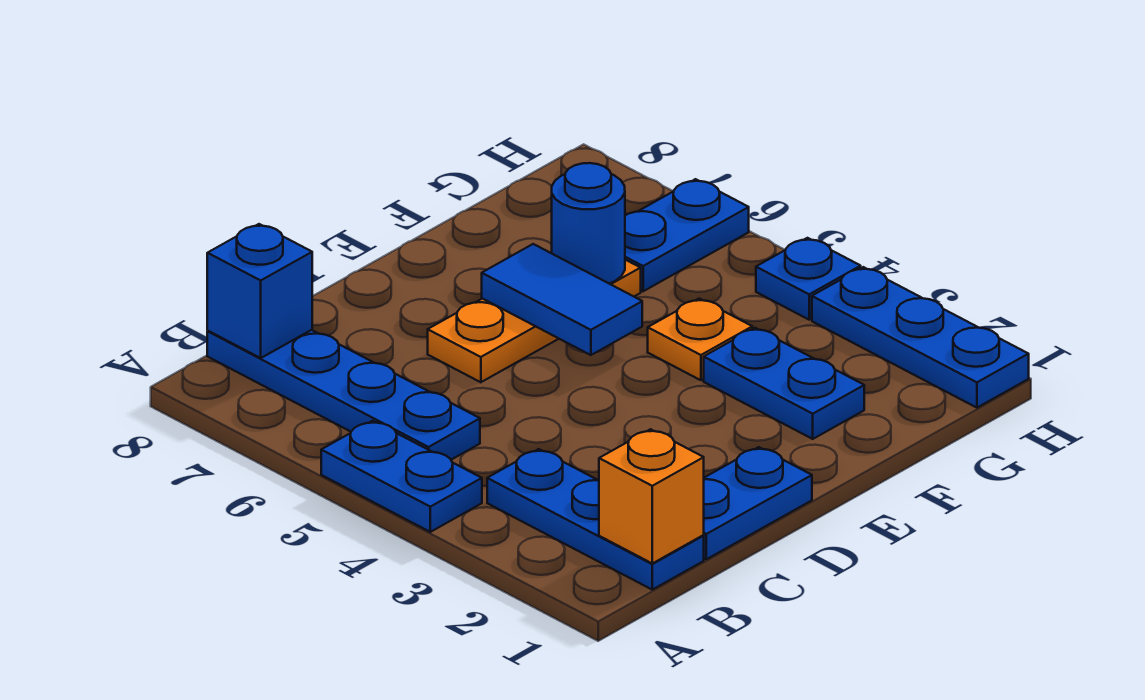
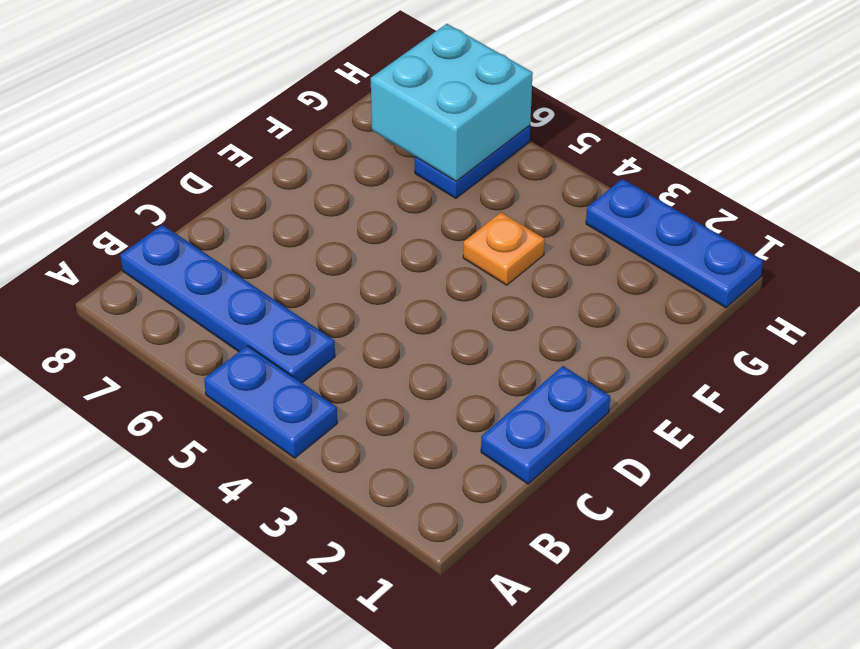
cyan 2x2 brick [371,24,533,181] -> none
none -> blue 1x3 plate [487,449,704,590]
none -> orange 1x3 plate [428,260,641,382]
none -> blue 1x2 plate [704,328,864,439]

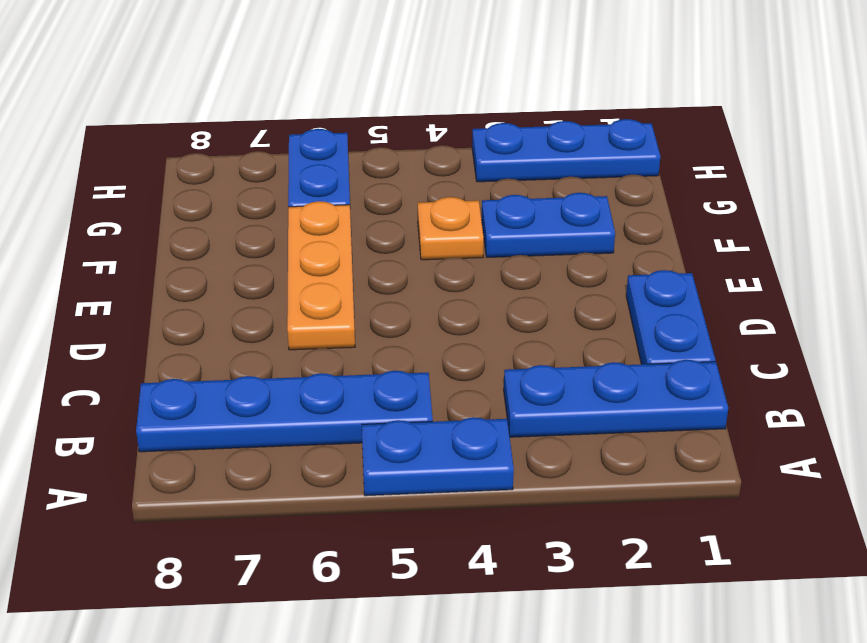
none -> blue 1x1 plate [756,238,861,320]
none -> orange 1x1 brick [599,429,704,563]
none -> blue 1x1 brick [207,224,312,358]

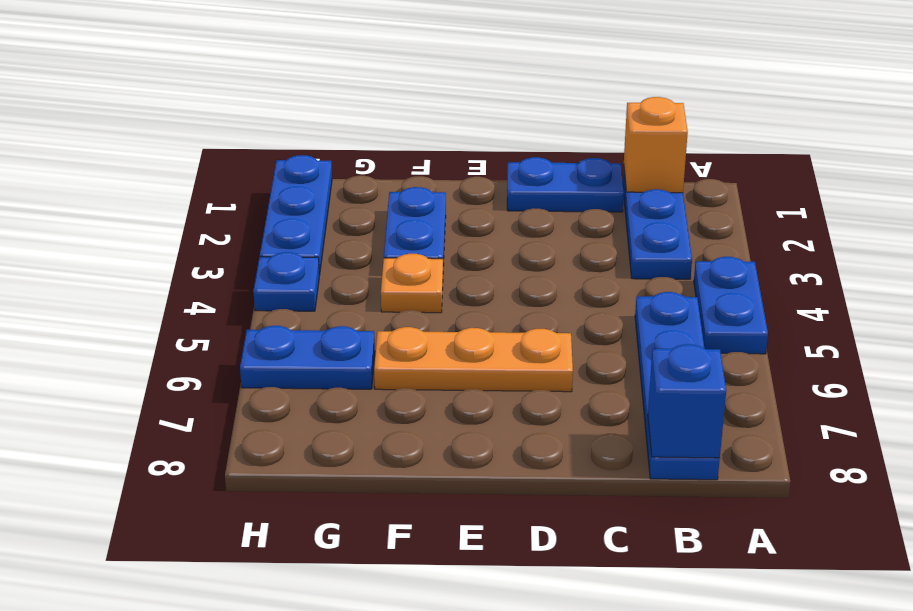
none -> blue 1x2 tile [482,244,642,355]
none -> blue 1x1 round brick [552,163,625,283]

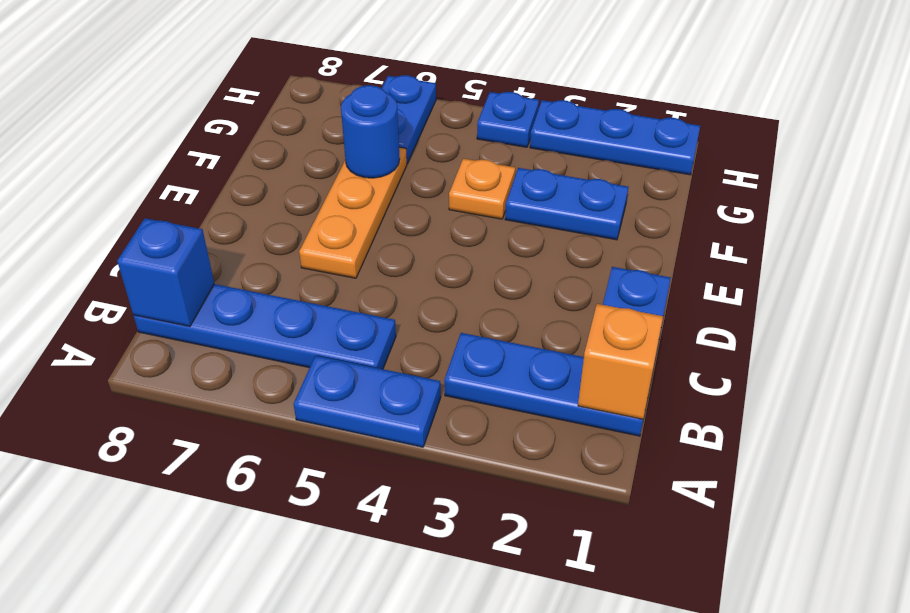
none -> blue 1x2 tile [482,244,642,355]

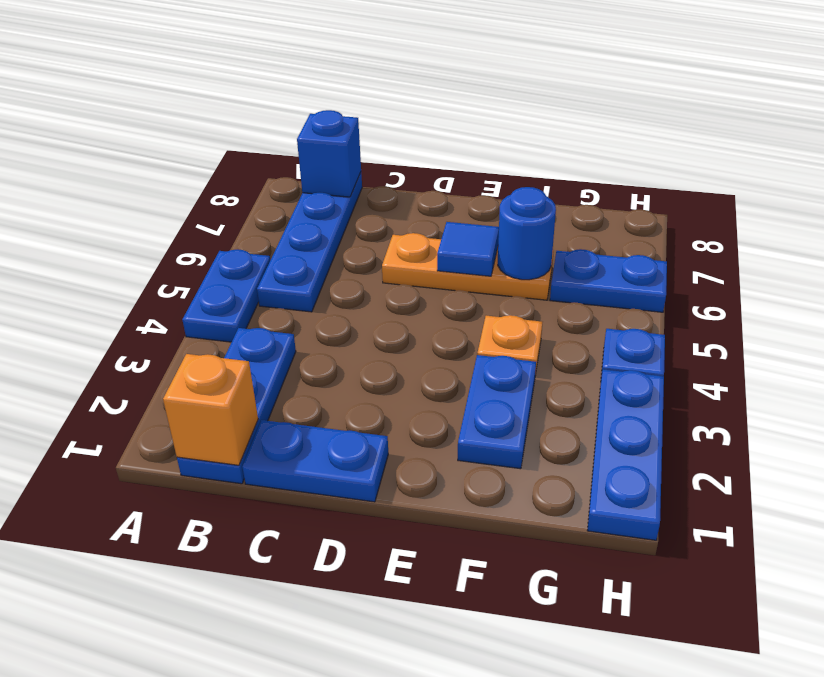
blue 1x1 tile [437,222,499,276] -> blue 1x2 tile [482,244,642,355]

